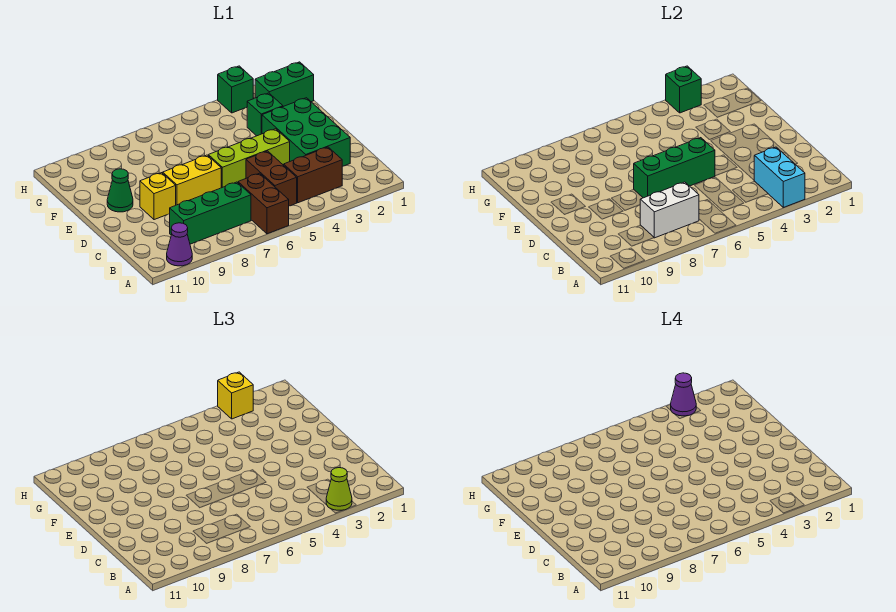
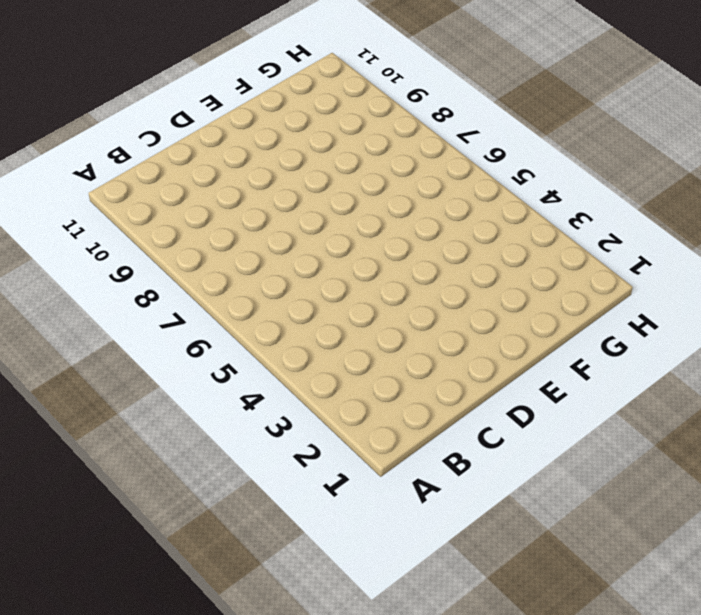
none -> brown 1x2 brick [238,173,289,234]
none -> purple 1x1 cone [167,223,192,266]
none -> brown 1x2 brick [284,147,342,203]

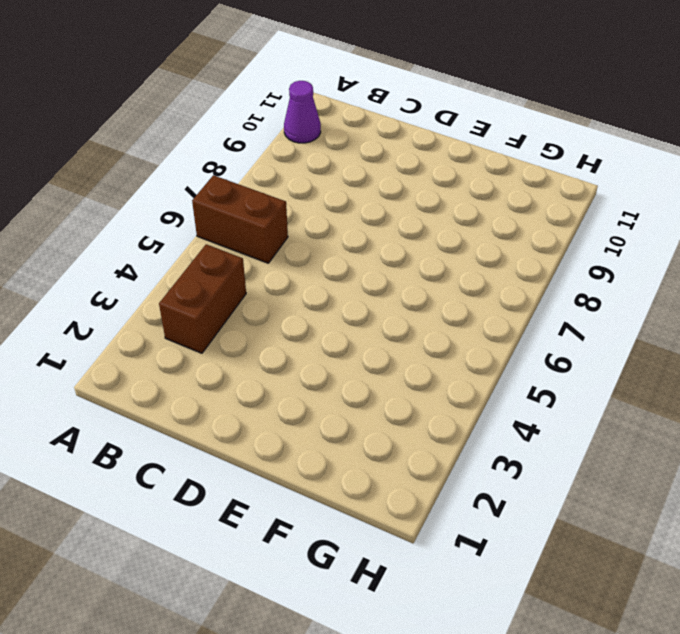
none -> brown 1x2 brick [246,151,297,206]
none -> green 1x3 brick [170,182,251,244]
none -> green 2x3 brick [262,98,350,167]

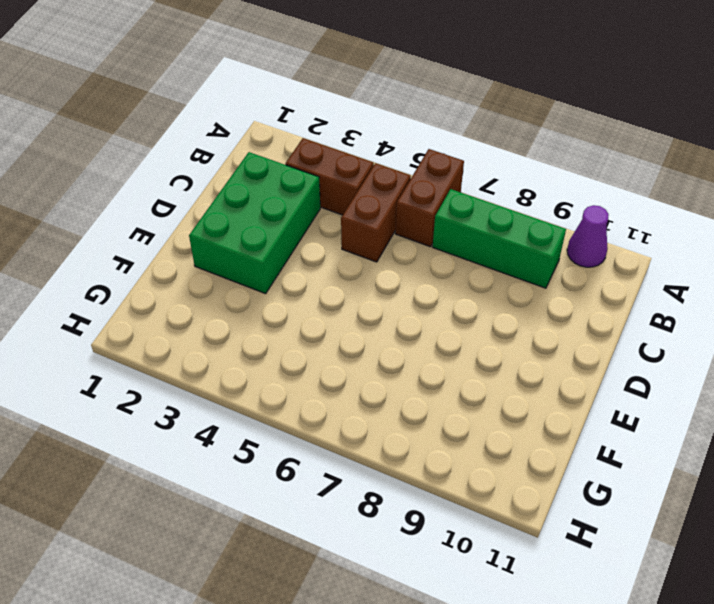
none -> lime 1x3 brick [208,129,290,188]
none -> yellow 1x2 brick [163,155,221,205]
none -> yellow 1x1 brick [140,173,176,220]

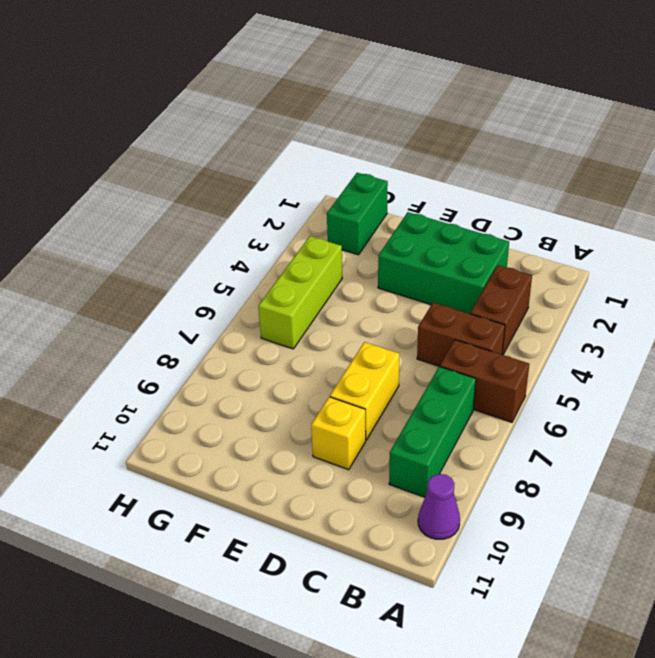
lime 1x3 brick [258,236,342,349] -> lime 1x3 brick moved to [208,129,290,188]
none -> green 1x1 cone [107,169,133,212]
none -> green 1x1 brick [247,93,283,136]
none -> green 1x1 brick [218,66,253,113]

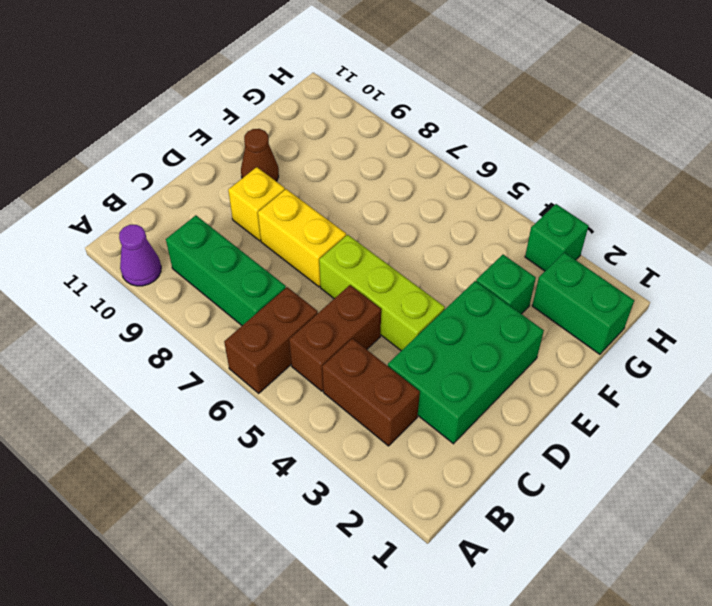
brown 1x1 cone [241,129,279,181] -> green 1x1 cone [107,169,133,212]
none -> cyan 1x2 brick [754,147,805,207]
none -> white 1x2 brick [640,182,699,238]
none -> green 1x3 brick [634,138,715,198]

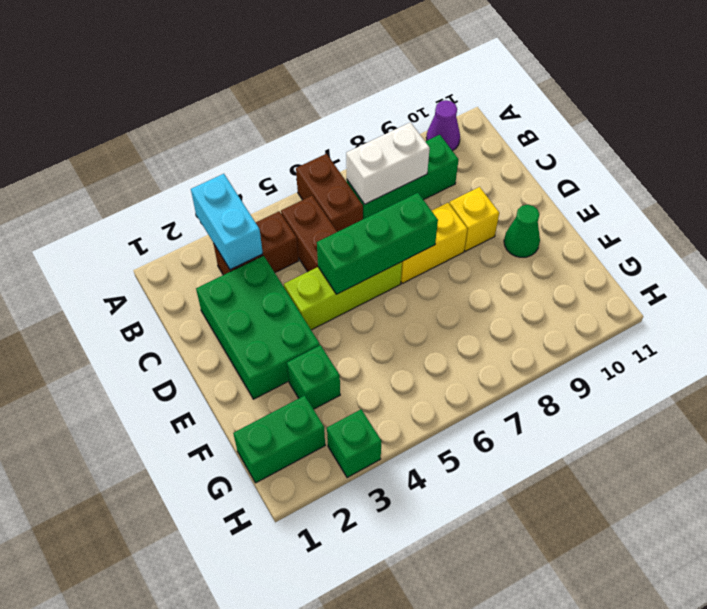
none -> green 1x1 brick [666,66,701,113]
none -> lime 1x1 cone [326,468,352,510]
none -> yellow 1x1 brick [218,372,253,419]

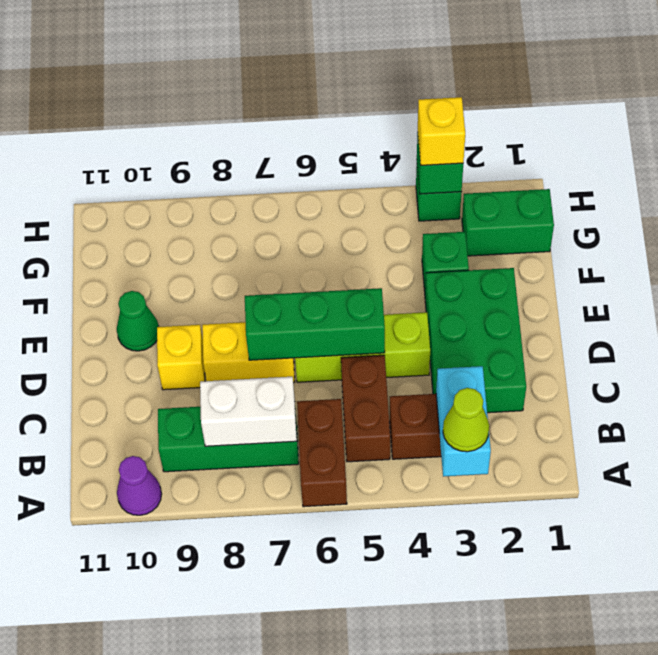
none -> purple 1x1 cone [671,373,696,416]

